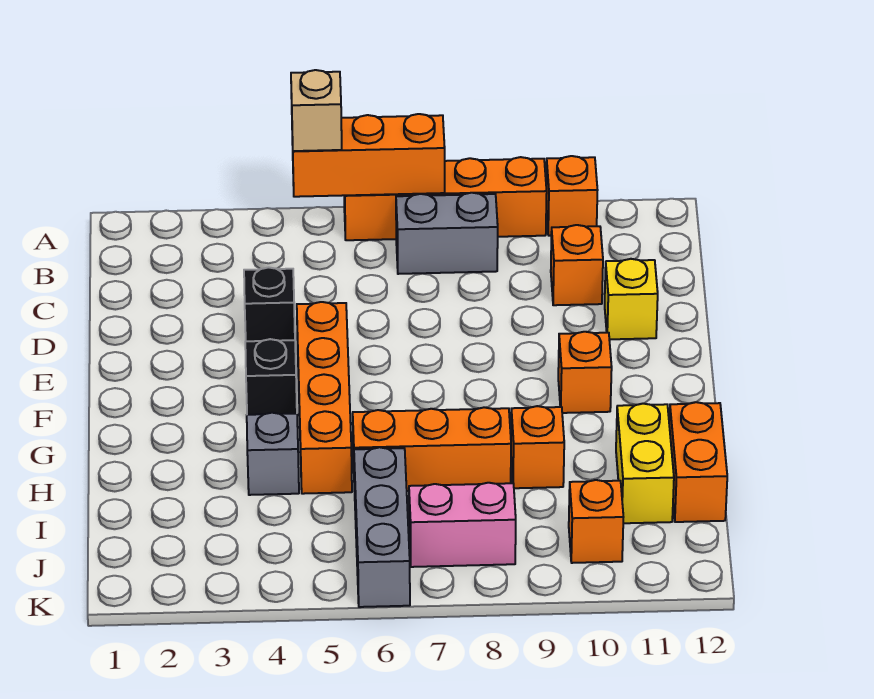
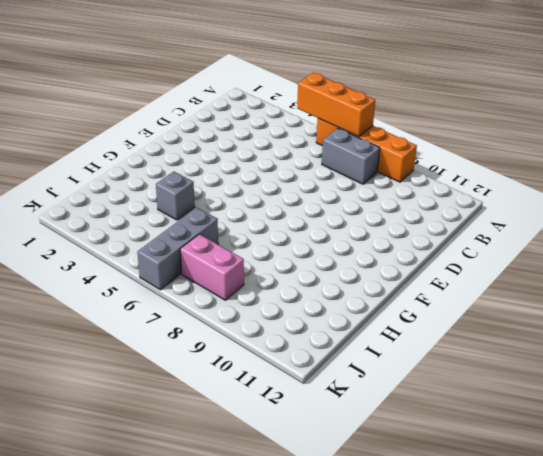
none -> orange 1x1 brick [546,156,598,236]
none -> orange 1x1 brick [551,225,603,305]
none -> black 1x1 brick [244,267,295,341]

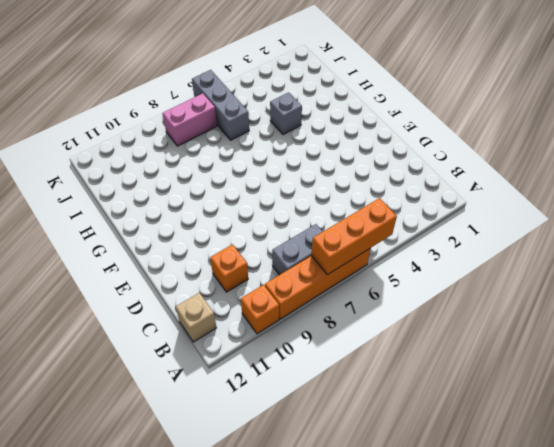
tan 1x1 brick [176,293,216,342] -> tan 1x1 brick moved to [291,70,342,151]
none -> black 1x1 brick [244,267,295,341]
none -> yellow 1x1 brick [605,259,658,339]
none -> orange 1x4 brick [297,302,352,494]

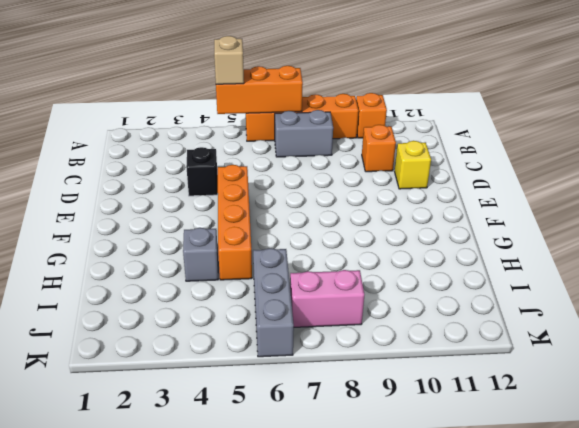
none -> black 1x1 brick [245,339,297,415]
none -> orange 1x1 brick [558,332,612,413]
none -> orange 1x3 brick [353,407,511,491]

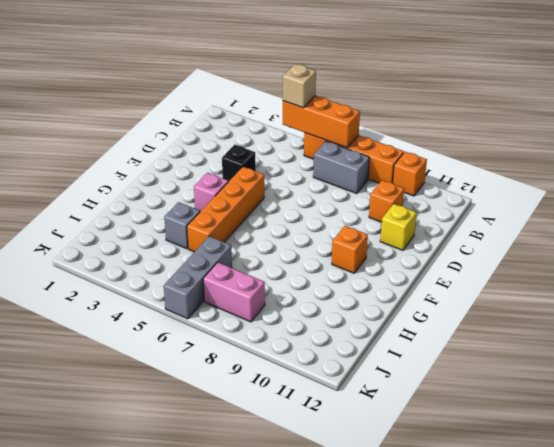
pink 1x1 brick [194,173,228,212] -> black 1x1 brick [245,339,297,415]
none -> orange 1x3 brick [353,407,511,491]
none -> orange 1x1 brick [511,406,564,488]
none -> yellow 1x2 brick [616,404,674,523]

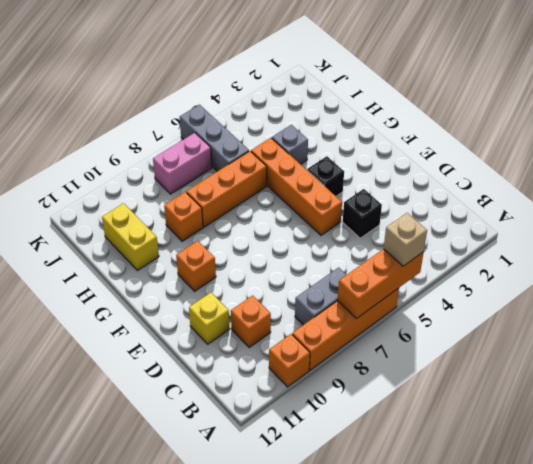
none -> orange 1x2 brick [669,402,727,522]
none -> orange 1x1 brick [569,480,623,563]

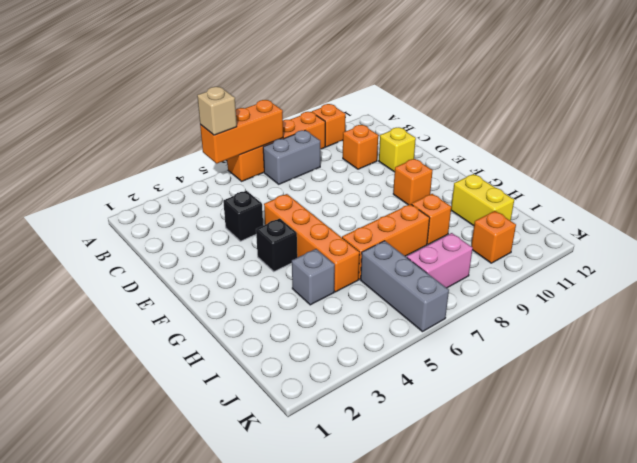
none -> orange 1x2 brick [669,402,727,522]

